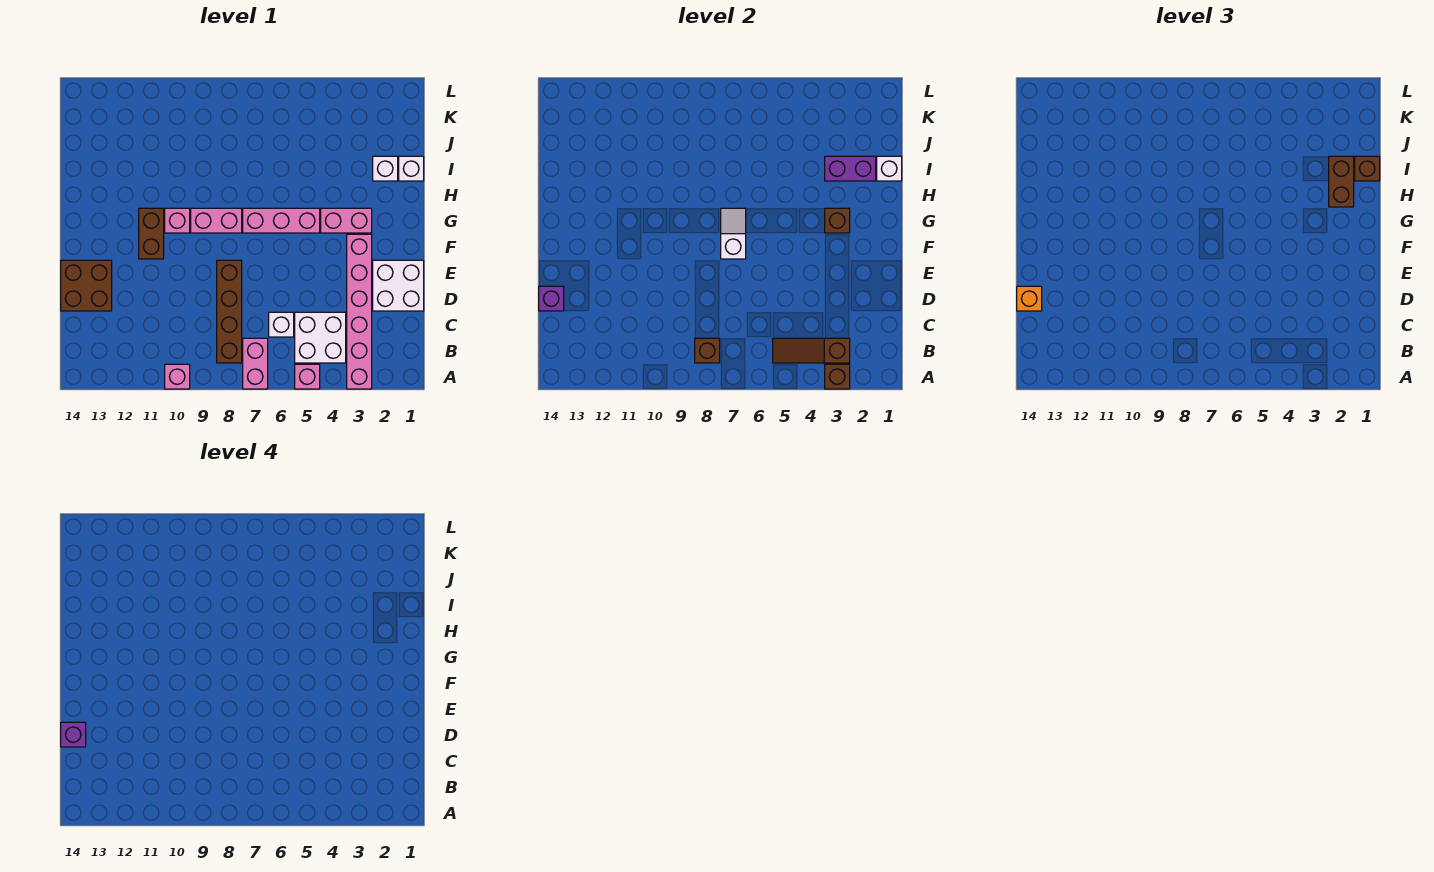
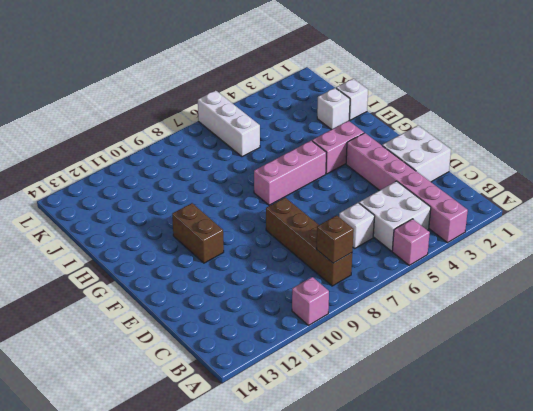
white 1x3 brick [198,91,260,157] -> none
none -> pink 1x2 brick [243,338,268,389]
none -> brown 2x2 brick [61,260,112,311]
none -> pink 1x2 brick [191,208,242,233]

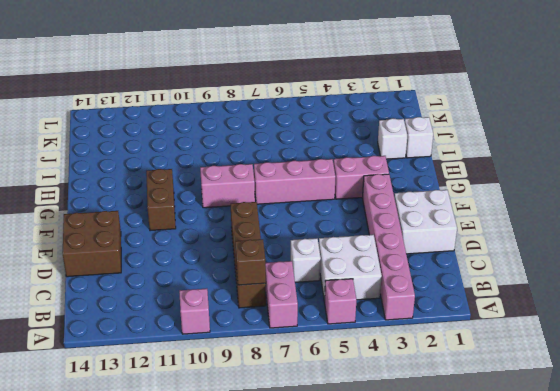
none -> pink 1x1 brick [165,208,190,233]
none -> brown 1x1 brick [825,364,850,389]
none -> brown 1x3 slope [773,338,850,363]

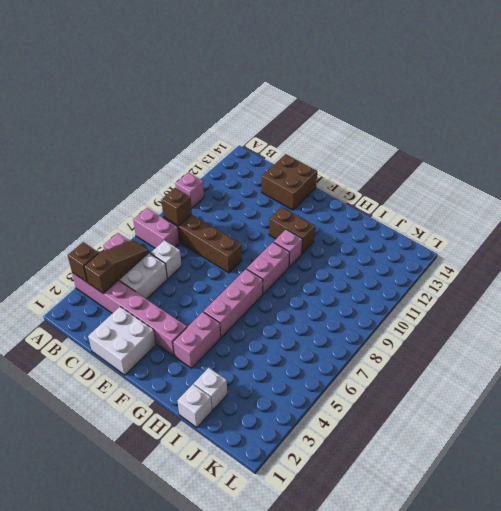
none -> purple 1x1 brick [539,286,564,311]
none -> white 1x2 slope [721,208,746,259]
none -> brown 1x1 brick [825,208,850,233]

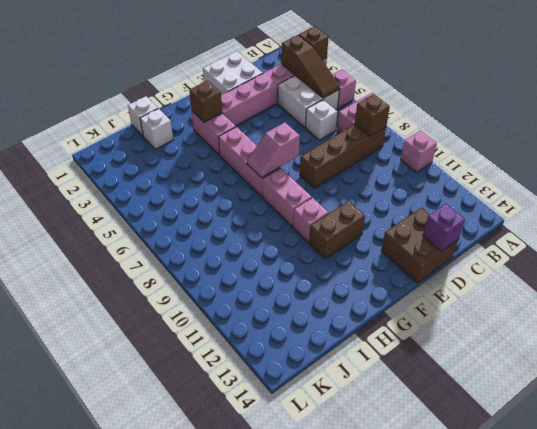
pink 1x2 slope [247,122,300,178] -> white 1x2 slope [721,208,746,259]
none -> white 1x1 brick [877,156,902,181]
none -> purple 1x2 brick [825,156,876,181]
none -> orange 1x1 brick [1017,286,1042,311]

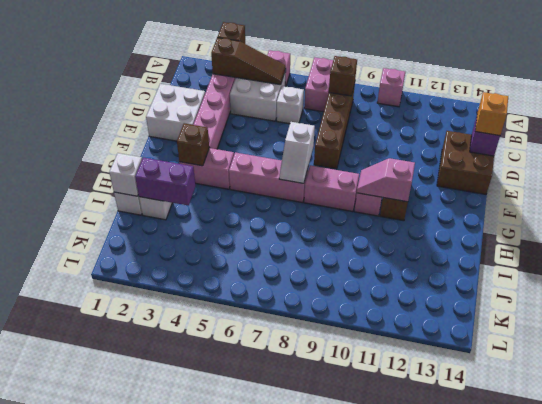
pink 1x2 slope [357,158,415,202] -> none
none -> brown 1x2 brick [1329,156,1354,207]
none -> brown 1x1 brick [1355,156,1380,181]
none -> purple 1x1 brick [61,722,86,747]

